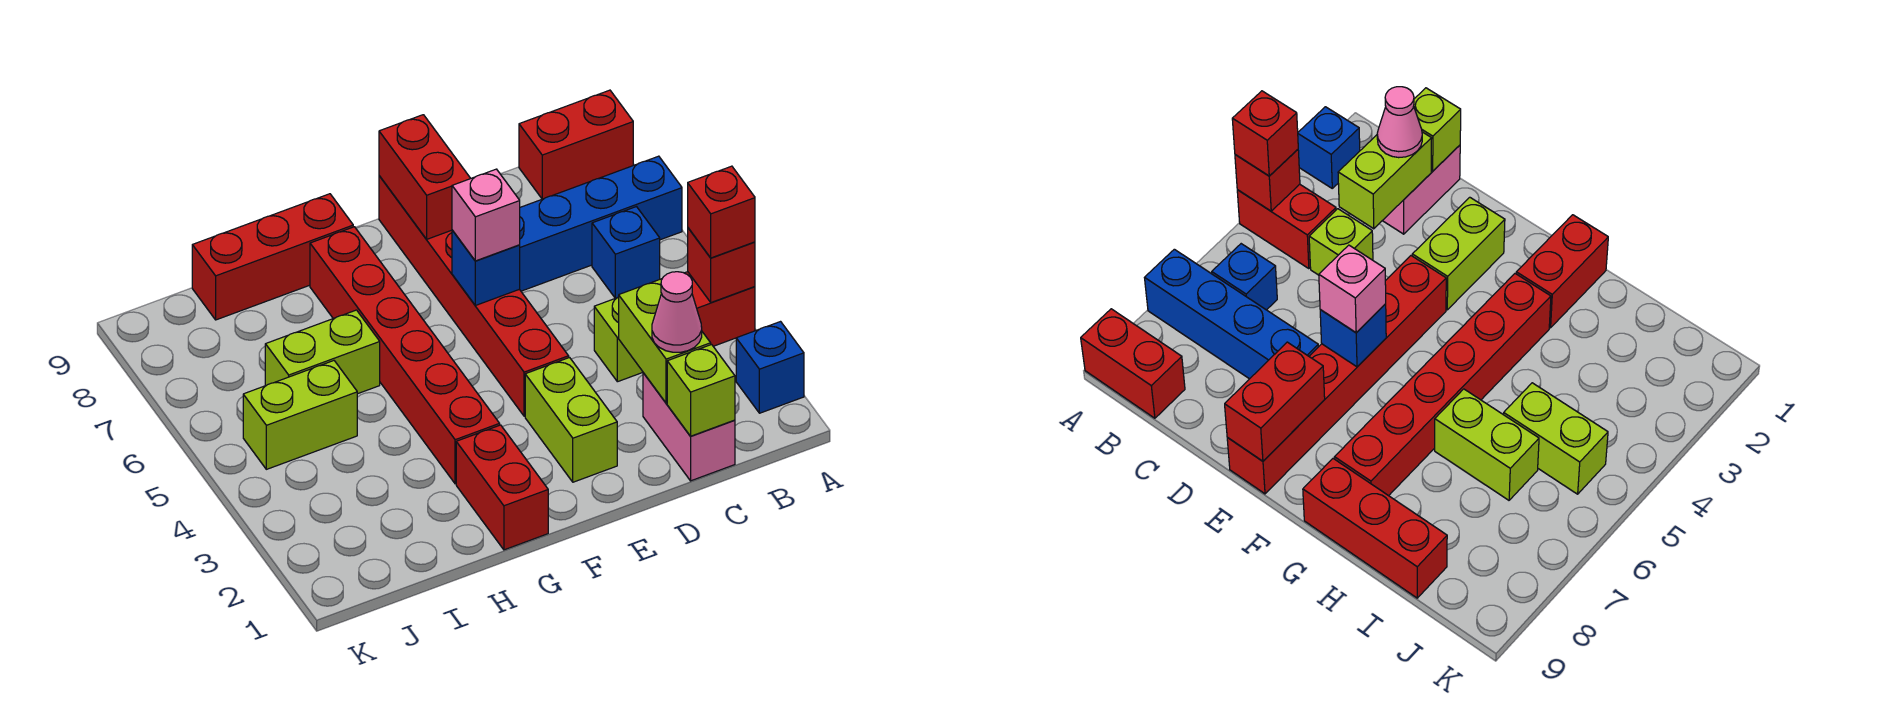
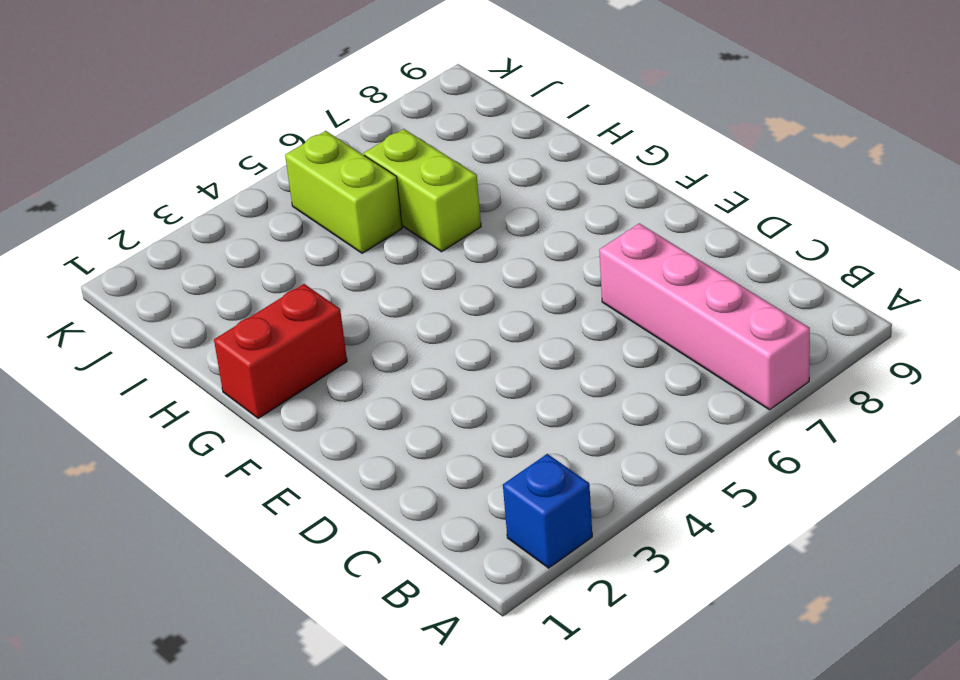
pink 1x4 brick [599,223,810,410] -> blue 1x4 brick [520,156,682,291]
none -> red 1x2 brick [685,272,755,346]
none -> red 1x2 brick [519,90,633,199]
none -> blue 1x1 brick [592,207,660,298]

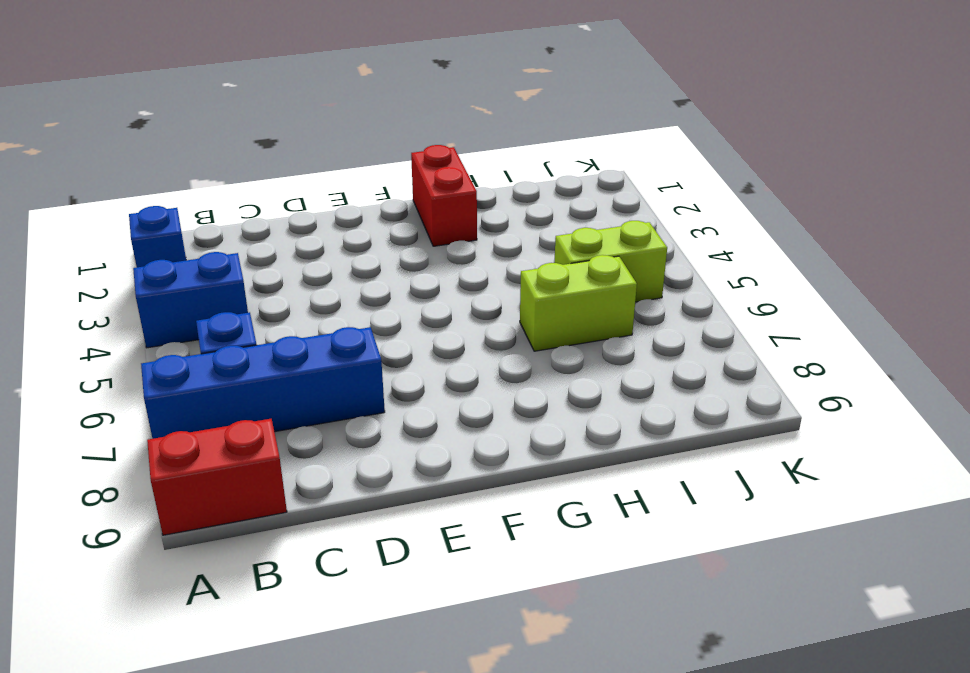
blue 1x2 brick [133,252,248,348] -> red 1x2 brick [685,272,755,346]
none -> pink 1x2 brick [643,373,735,481]
none -> lime 1x1 brick [594,297,643,382]
none -> lime 1x2 brick [525,358,617,482]

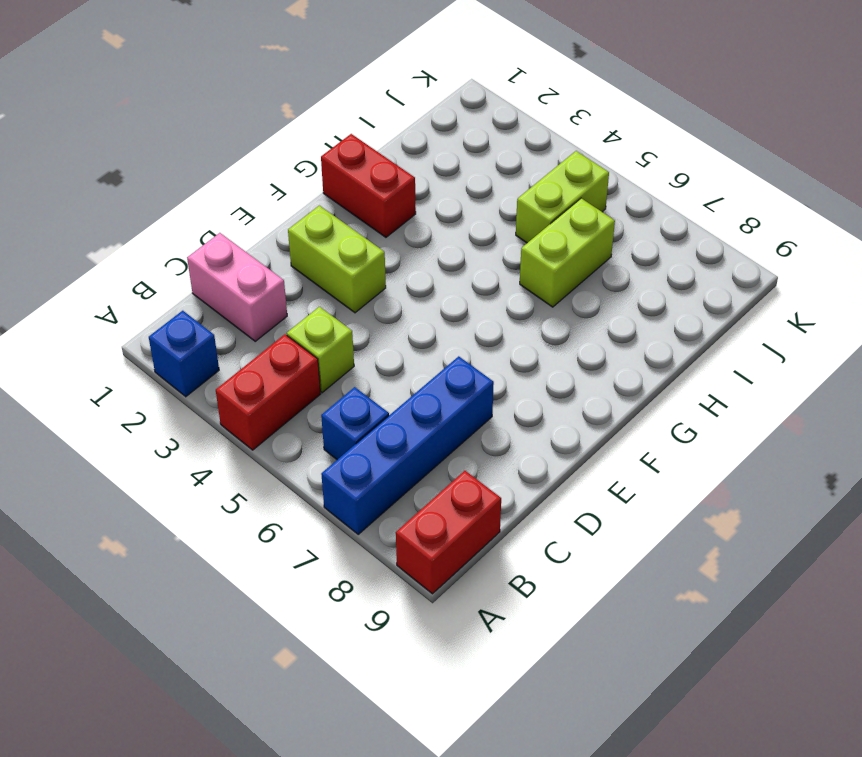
none -> red 1x6 brick [379,176,569,416]
none -> red 1x6 brick [310,227,500,484]
none -> red 1x3 brick [192,194,353,320]

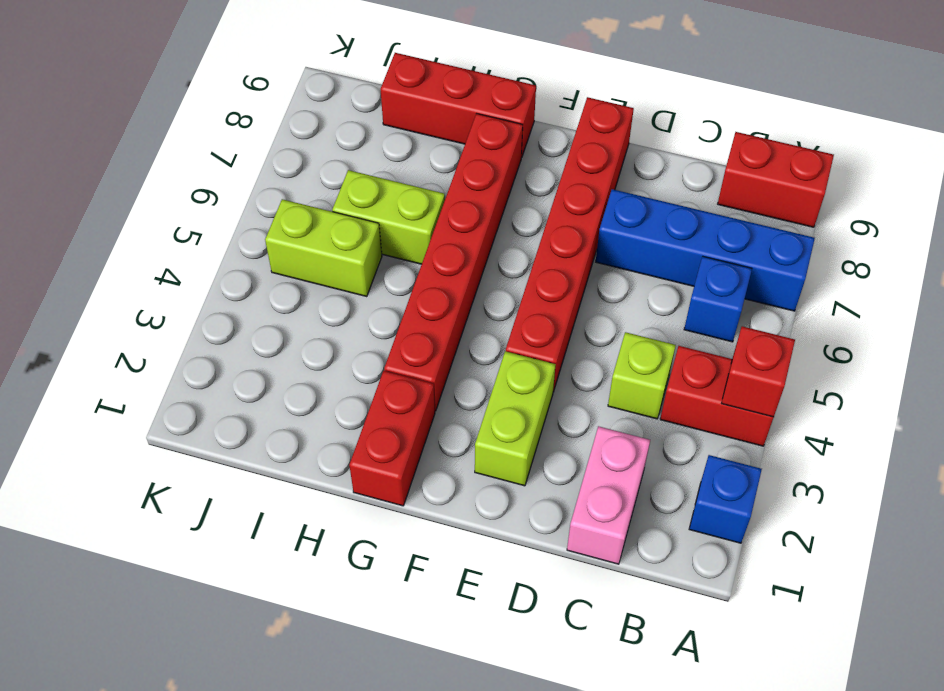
none -> lime 1x1 brick [667,345,735,436]
none -> lime 1x2 brick [619,279,711,403]
none -> blue 1x1 brick [452,230,520,305]

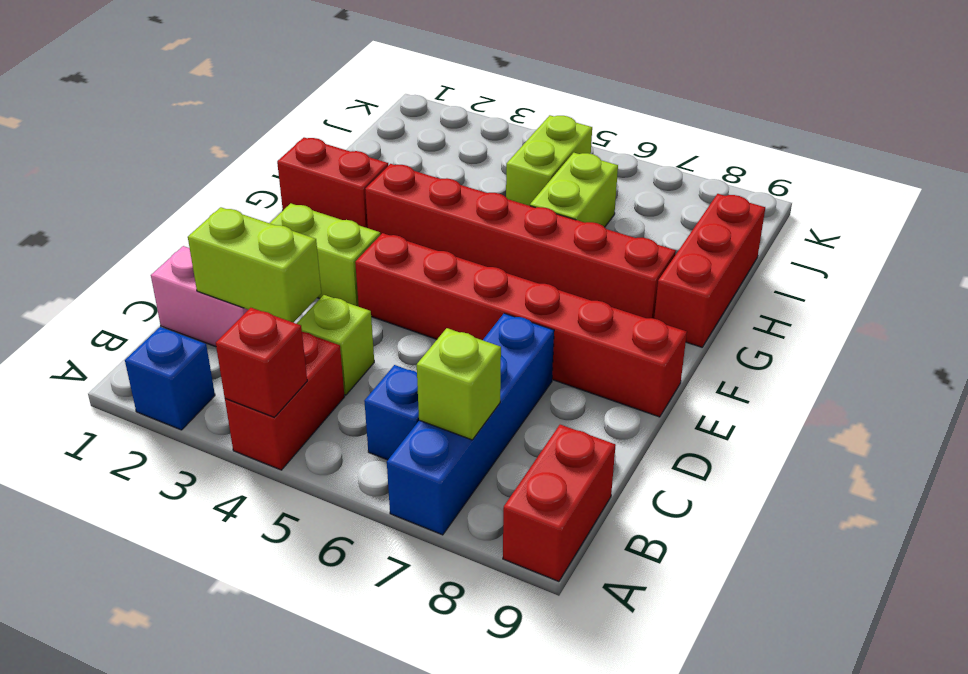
lime 1x1 brick [417,328,501,440] -> lime 1x1 brick moved to [667,345,735,436]
none -> blue 1x1 brick [452,230,520,305]
none -> red 1x2 brick [379,115,471,239]
none -> red 1x1 brick [688,166,755,258]

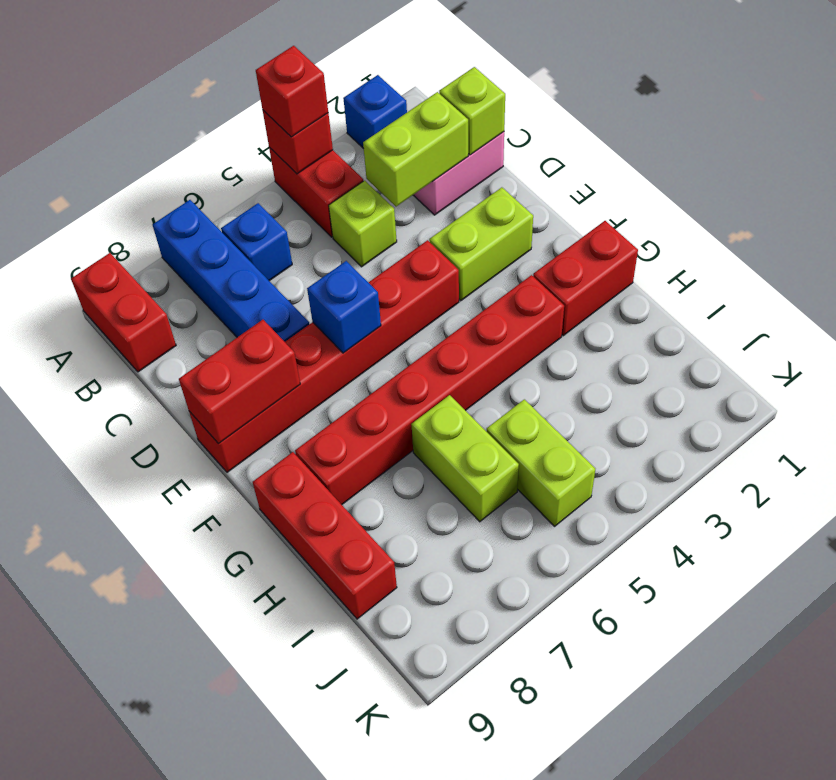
none -> pink 1x1 cone [652,272,702,352]
none -> pink 1x1 brick [452,169,520,261]

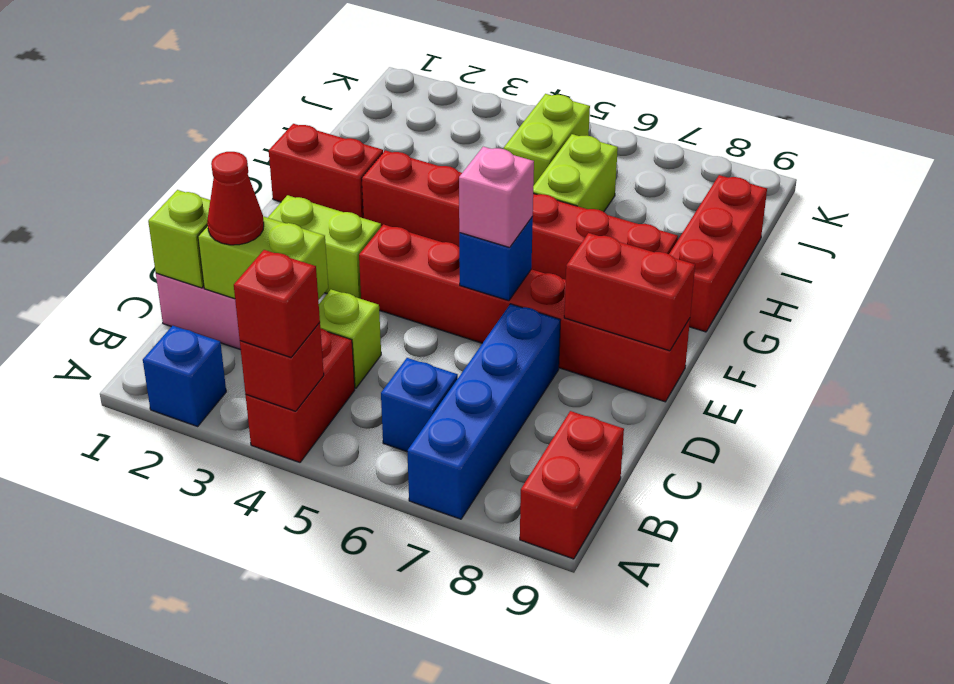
red 1x1 cone [207,152,264,245] -> pink 1x1 cone [652,272,702,352]

